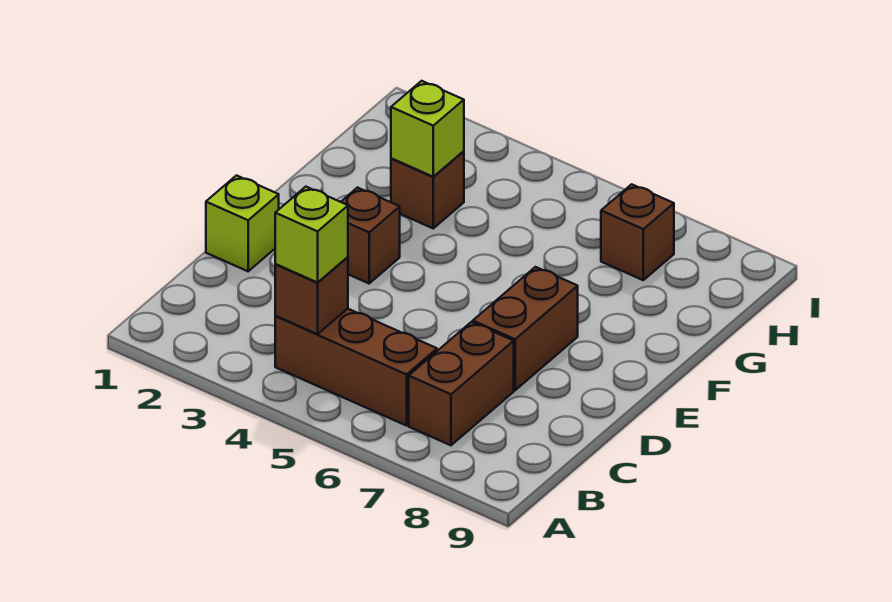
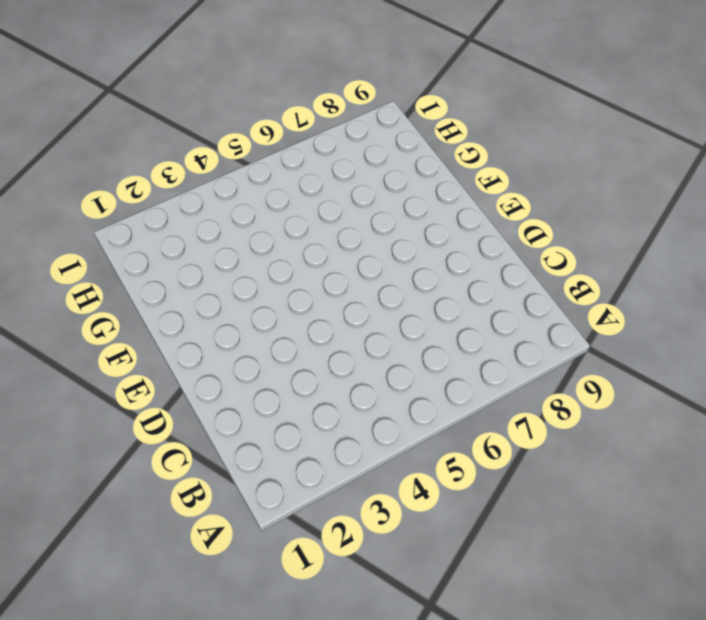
none -> brown 1x3 brick [275,309,437,426]
none -> brown 1x2 brick [409,322,514,445]

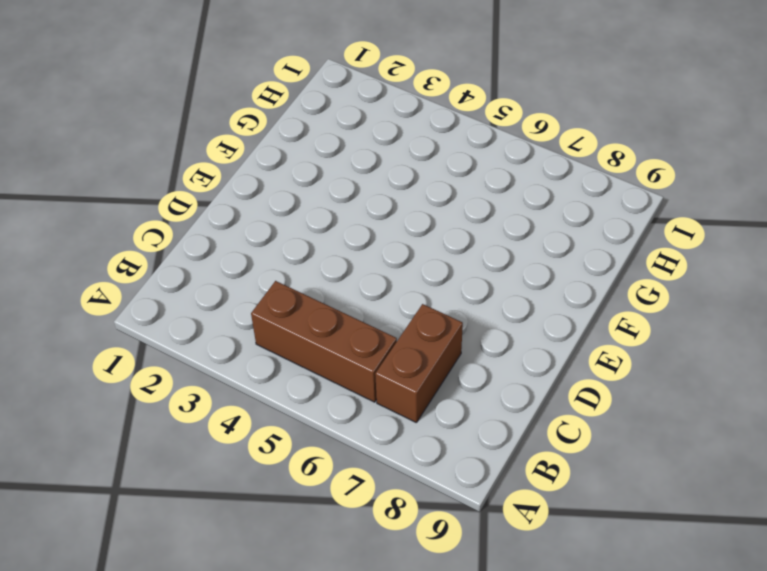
none -> lime 1x1 brick [206,176,279,271]
none -> brown 1x2 brick [473,267,578,390]

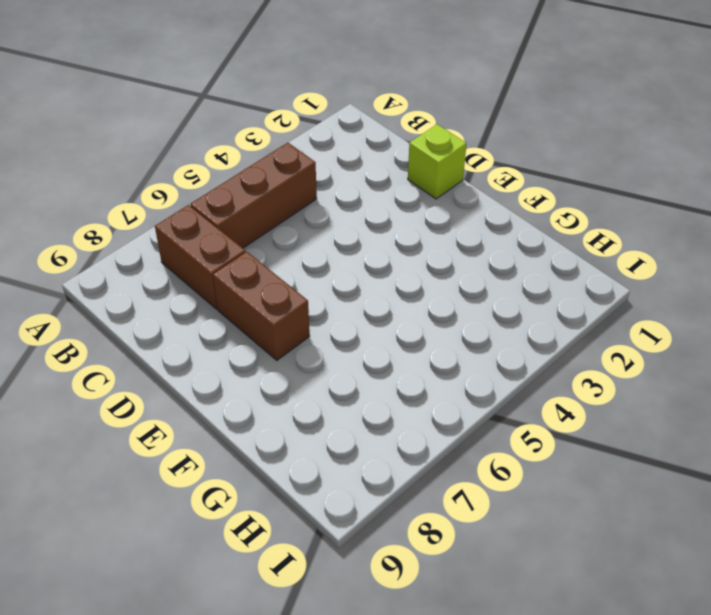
none -> brown 1x1 brick [341,188,400,283]
none -> brown 1x1 brick [391,151,464,228]

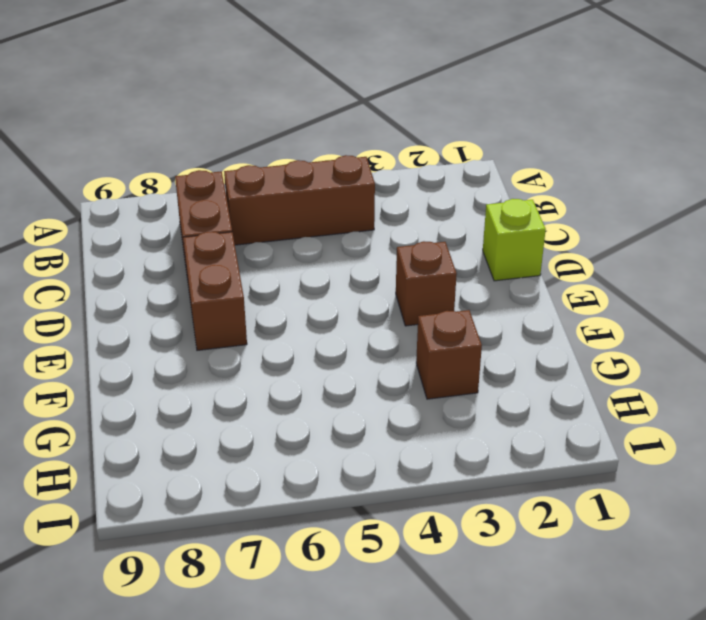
none -> brown 1x1 brick [601,184,674,280]
none -> brown 1x1 brick [275,257,348,334]

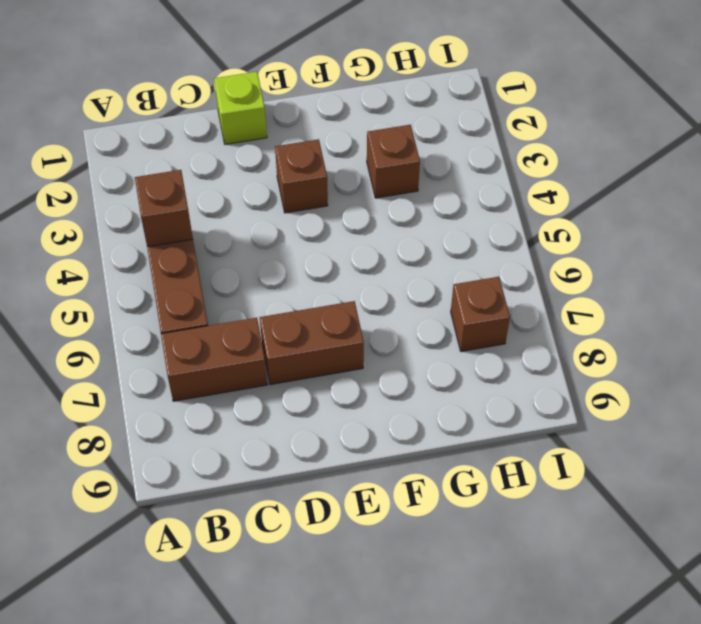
none -> lime 1x1 brick [391,81,464,177]
none -> lime 1x1 brick [275,187,348,283]

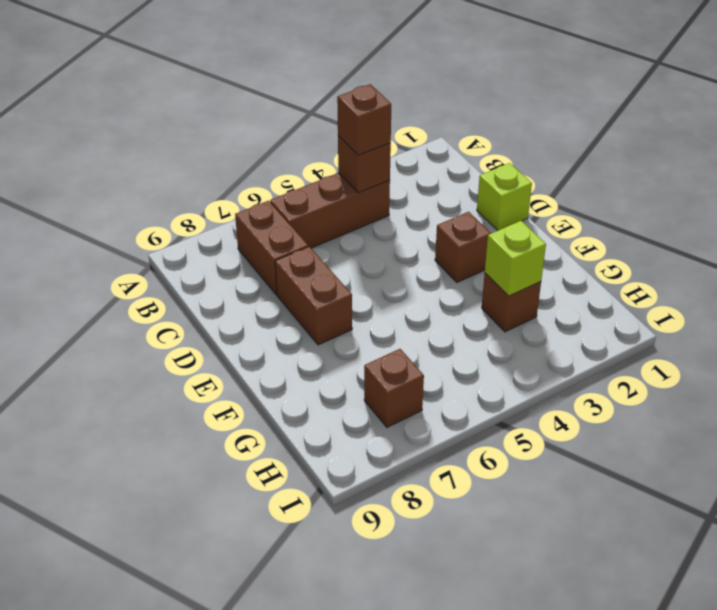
brown 1x1 brick [337,84,391,155] -> lime 1x1 brick [275,187,348,283]

